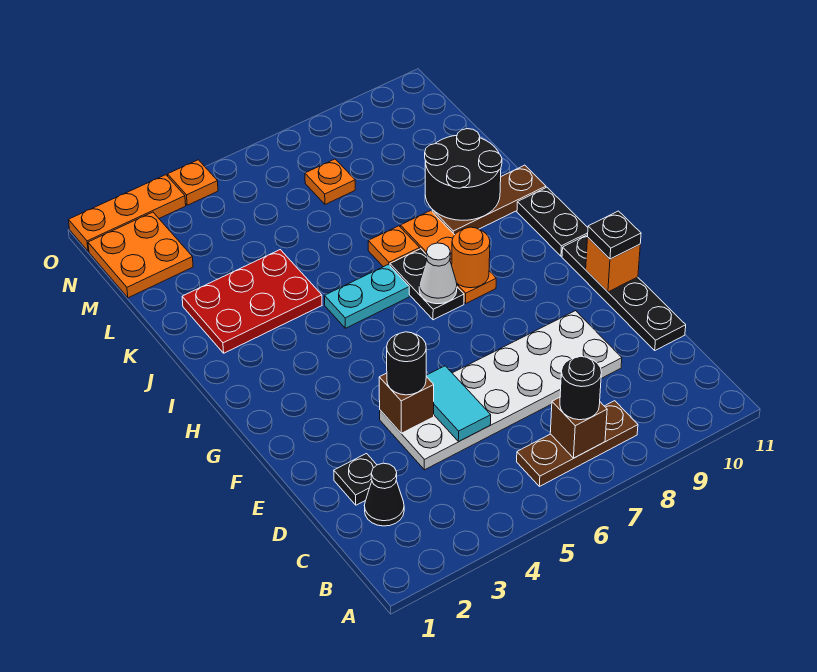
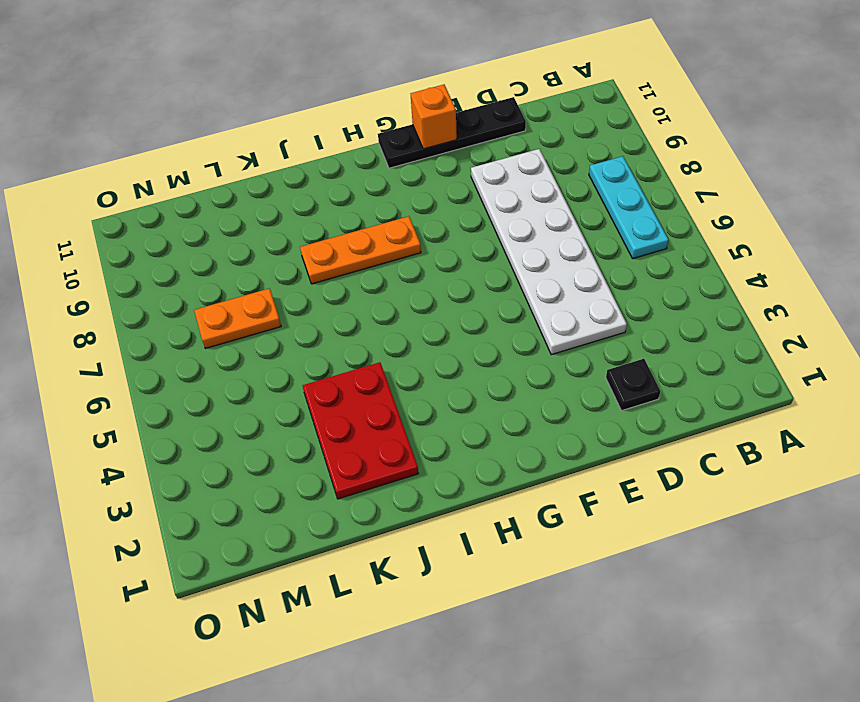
cyan 1x3 plate [589,156,669,259] -> brown 1x3 plate [517,401,638,486]
orange 1x2 plate [194,288,281,349] -> orange 1x1 plate [305,159,355,204]
none -> black 1x1 cone [364,463,404,526]
none -> black 1x2 plate [390,249,464,320]
none -> black 1x2 plate [517,187,588,256]

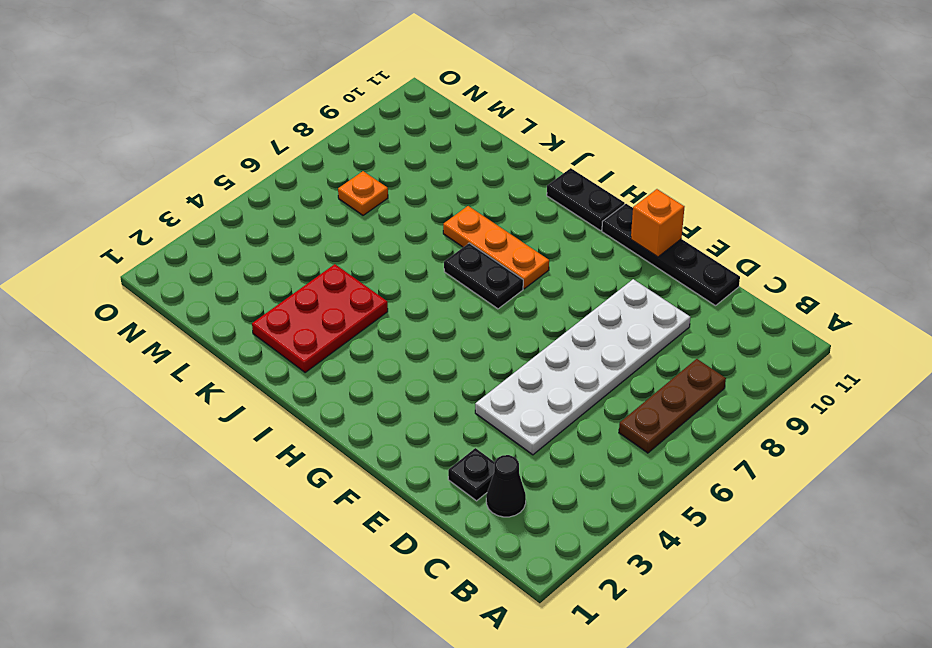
none -> cyan 1x2 plate [325,264,409,328]
none -> orange 1x1 plate [368,226,420,267]
none -> brown 1x3 plate [432,165,546,235]

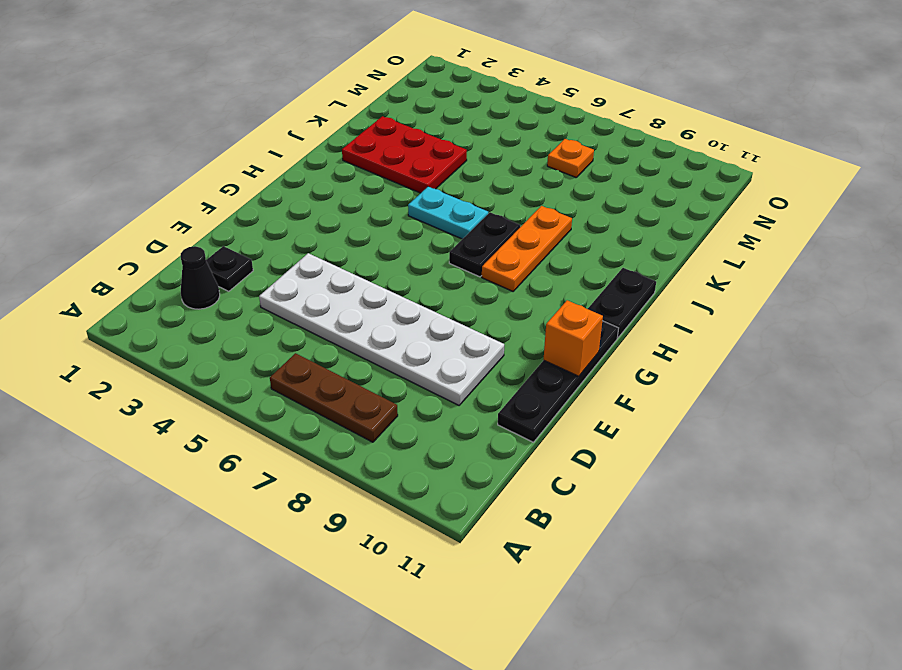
none -> orange 1x1 plate [368,226,420,267]
none -> brown 1x3 plate [432,165,546,235]
none -> orange 2x2 plate [88,212,193,298]

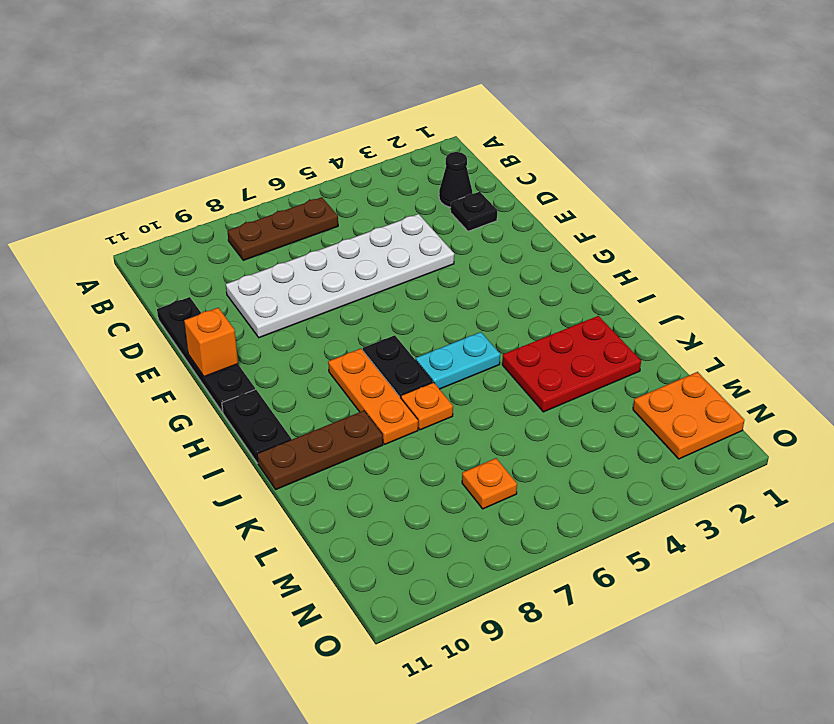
none -> orange 1x3 plate [69,175,186,251]
none -> orange 1x1 plate [168,160,218,205]
none -> brown 1x1 brick [550,397,607,458]

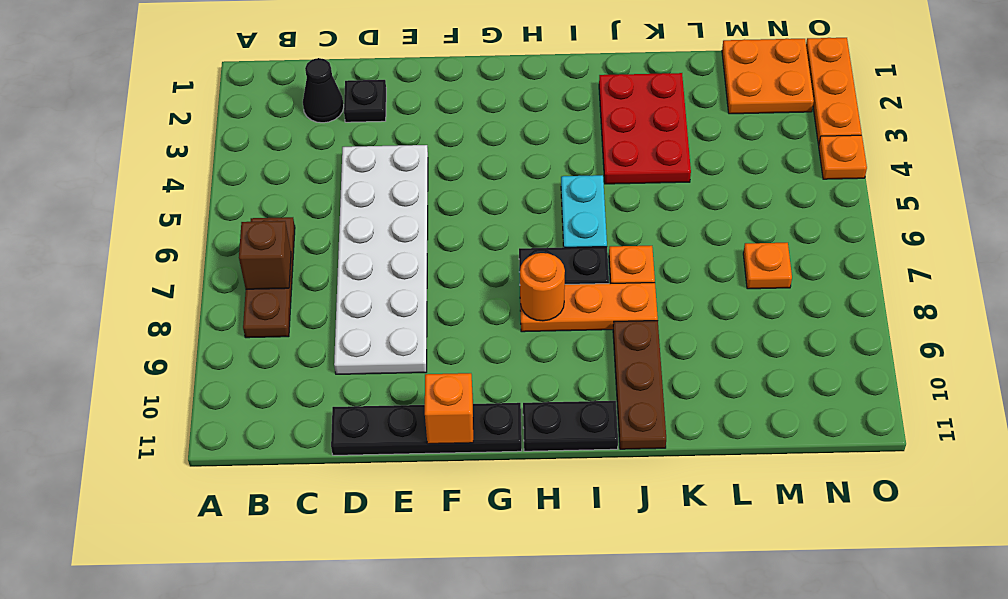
none -> cyan 1x2 tile [426,366,491,442]
none -> brown 1x1 brick [379,373,434,433]
none -> white 1x1 cone [419,243,457,304]

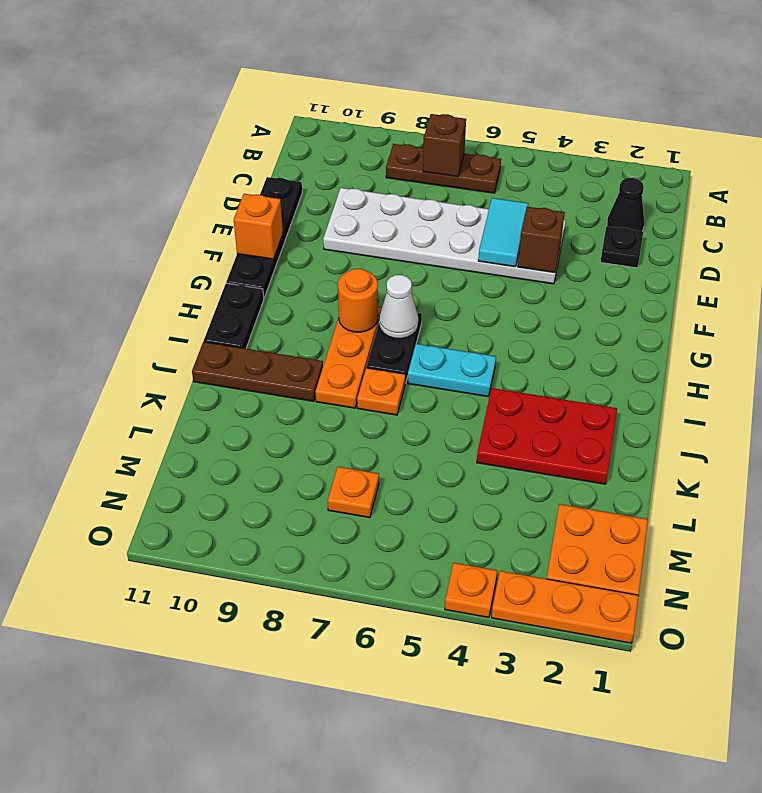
none -> black 2x2 round brick [425,129,502,220]
none -> black 1x1 round brick [560,356,601,420]
none -> black 1x1 round brick [387,332,426,395]

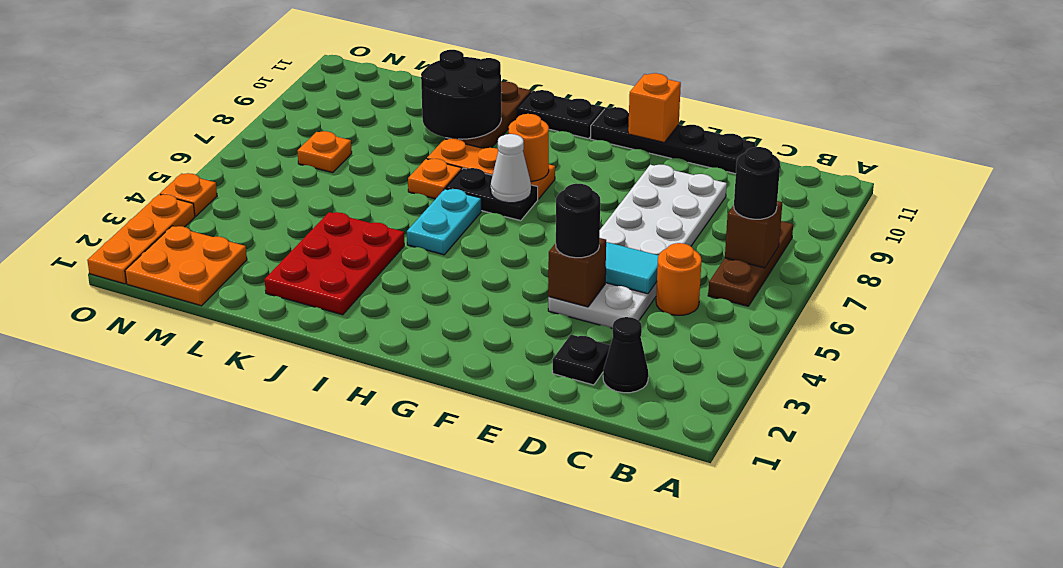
orange 1x1 round brick [656,243,701,315] -> none
none -> black 1x1 plate [588,211,641,259]

